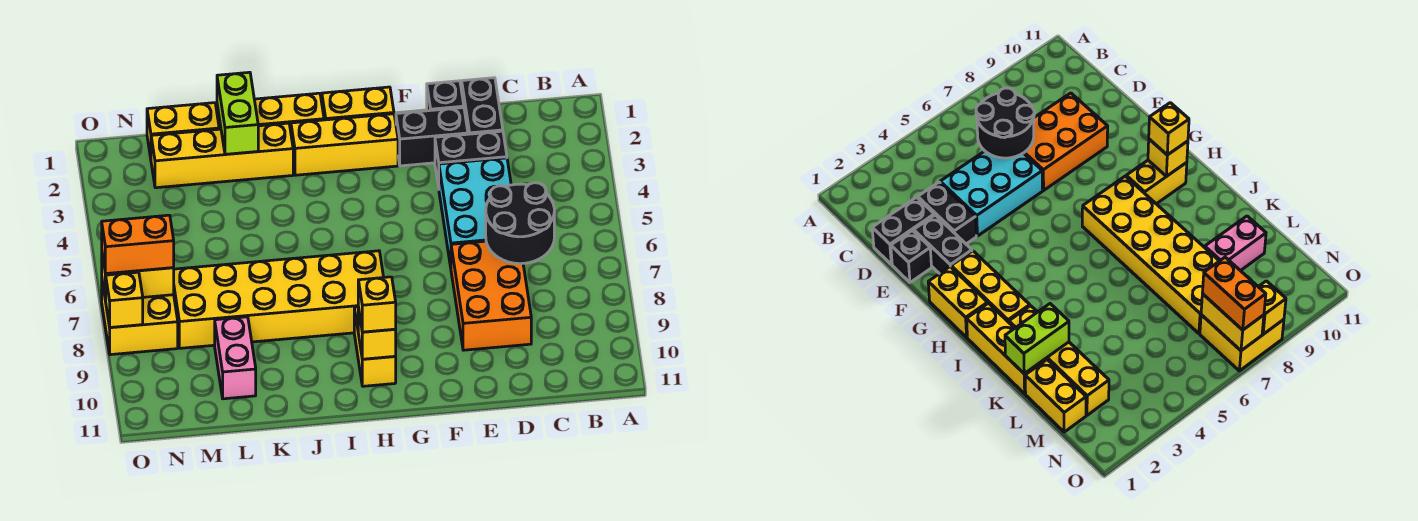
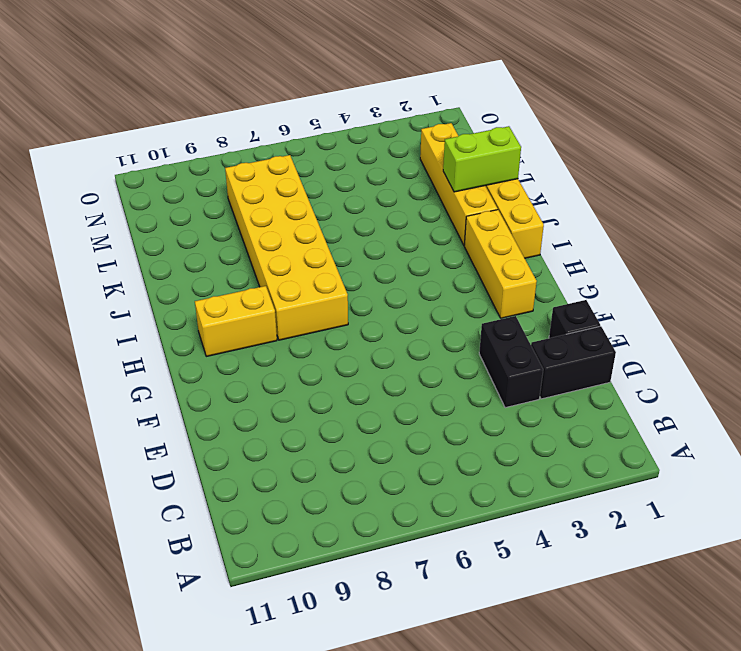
none -> cyan 2x3 brick [439,158,511,267]
none -> orange 2x3 brick [451,241,531,350]
none -> black 1x2 brick [396,108,468,166]

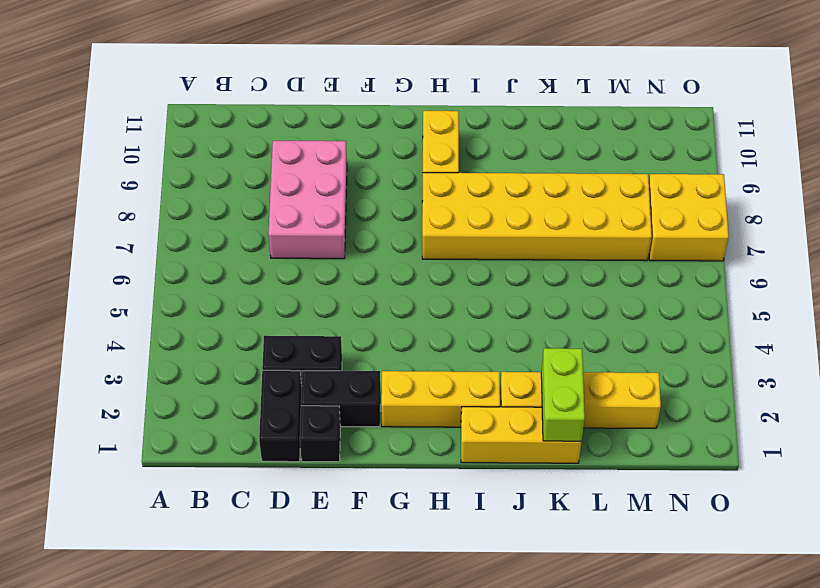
pink 2x3 brick [268,141,347,259] -> orange 2x3 brick [451,241,531,350]
none -> cyan 2x3 brick [439,158,511,267]
none -> yellow 1x2 brick [322,87,394,120]
none -> yellow 1x2 brick [147,103,219,158]

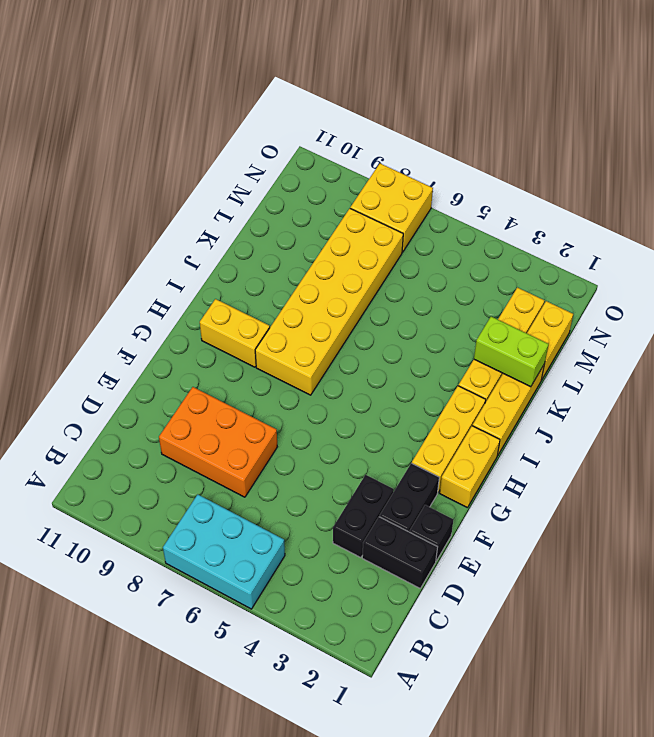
cyan 2x3 brick [163,494,285,609] -> cyan 2x3 brick moved to [439,158,511,267]
none -> pink 1x2 brick [215,317,256,399]
none -> black 2x2 round brick [486,183,554,264]
none -> yellow 1x1 brick [358,307,396,359]

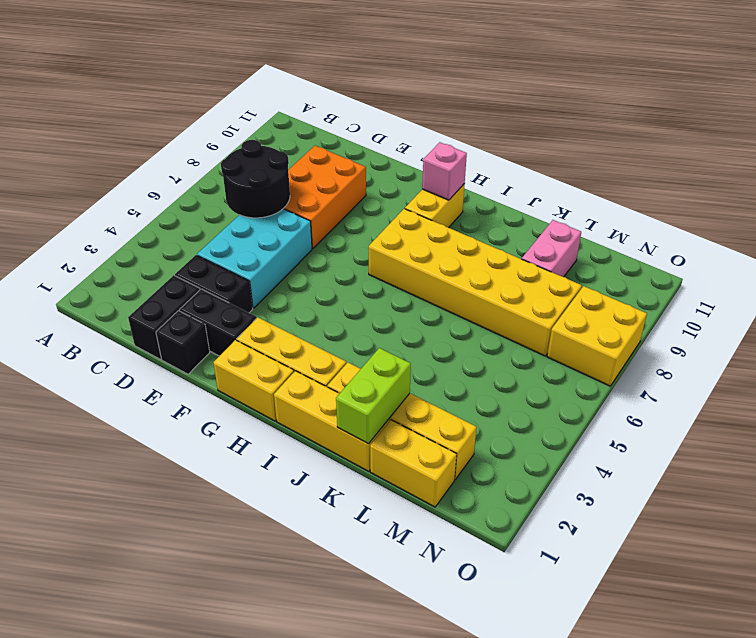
pink 1x1 brick [422,142,467,200] -> yellow 1x1 brick [358,307,396,359]
none -> yellow 1x2 brick [102,254,174,300]
none -> yellow 1x1 brick [105,272,143,327]
none -> yellow 1x1 brick [358,277,396,332]

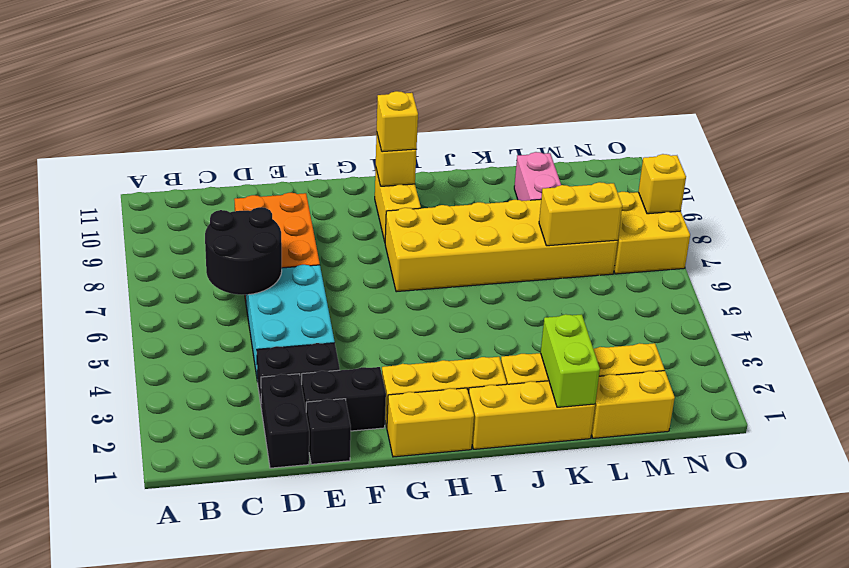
yellow 1x2 brick [539,182,622,246] -> yellow 1x2 brick moved to [102,254,174,300]
none -> orange 1x2 brick [102,215,174,274]

